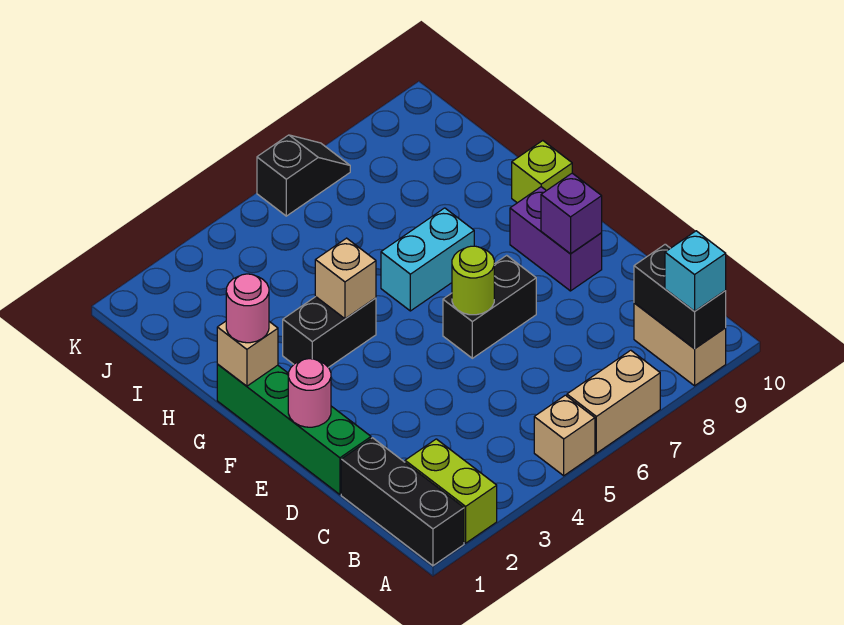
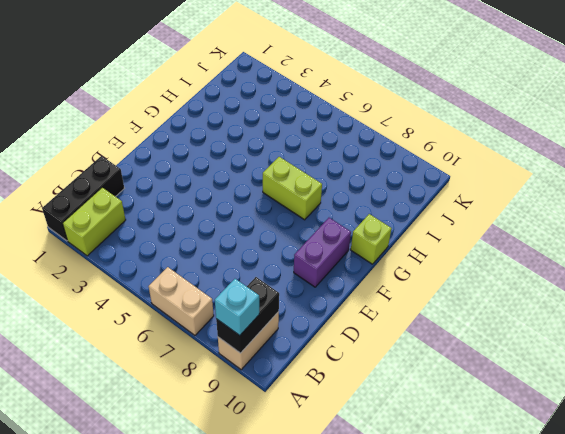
lime 1x2 brick [263,157,322,220] -> cyan 1x2 brick [381,208,474,311]
none -> tan 1x1 brick [534,395,595,476]
none -> green 1x4 brick [217,364,371,494]
none -> black 1x2 brick [443,255,536,358]

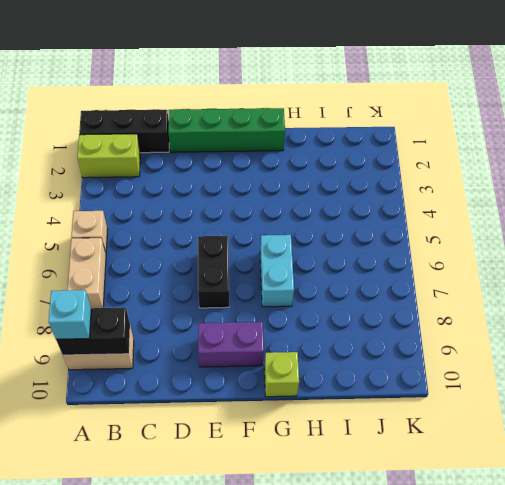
none -> black 1x2 brick [283,297,376,368]
none -> black 1x2 slope [257,135,350,216]
none -> pink 1x1 round brick [288,359,331,427]

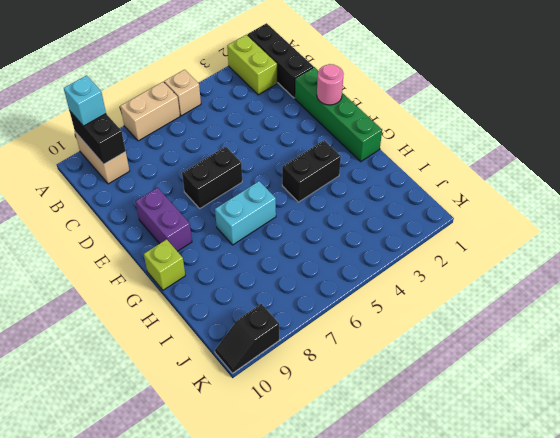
black 1x2 slope [215,304,279,373] -> black 1x2 slope moved to [257,135,350,216]
none -> lime 1x1 round brick [452,246,494,315]
none -> purple 1x1 brick [541,173,602,254]
none -> tan 1x1 brick [217,321,278,386]

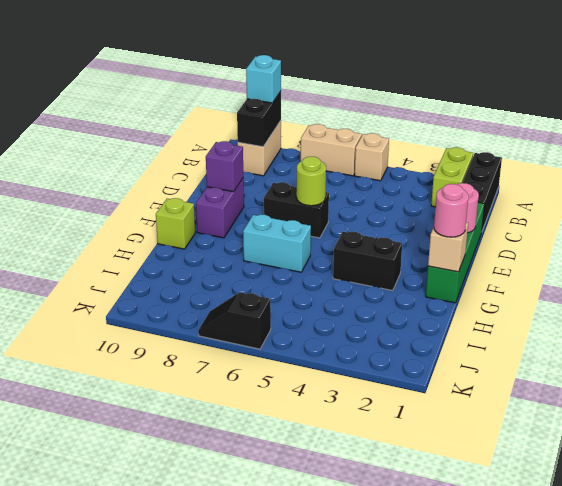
none -> tan 1x1 brick [315,238,376,319]

